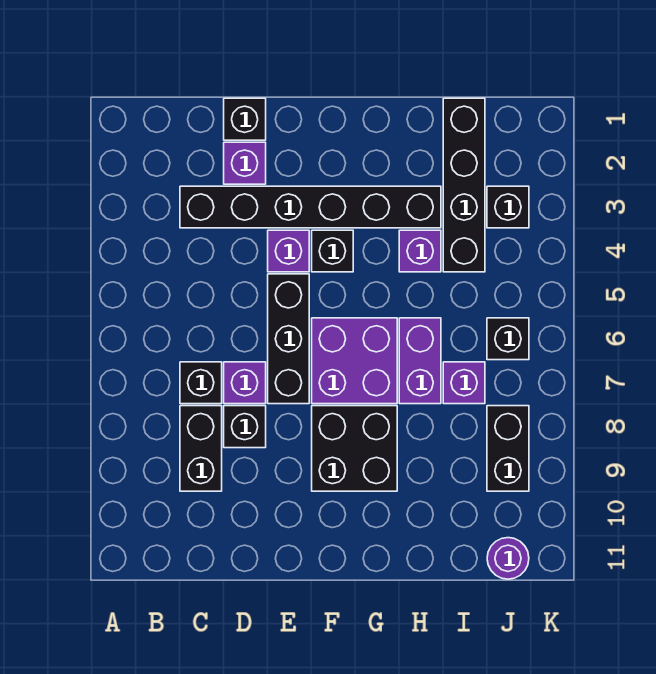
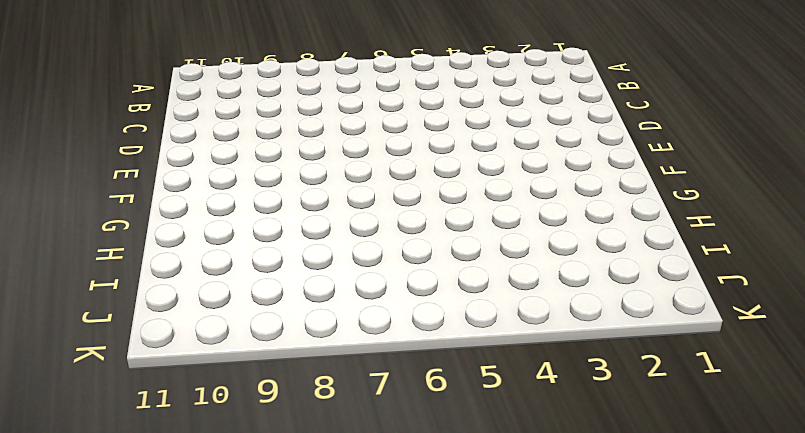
none -> black 1x6 brick [180,186,441,228]
none -> black 1x1 brick [180,362,222,404]
none -> black 1x2 brick [180,406,222,491]

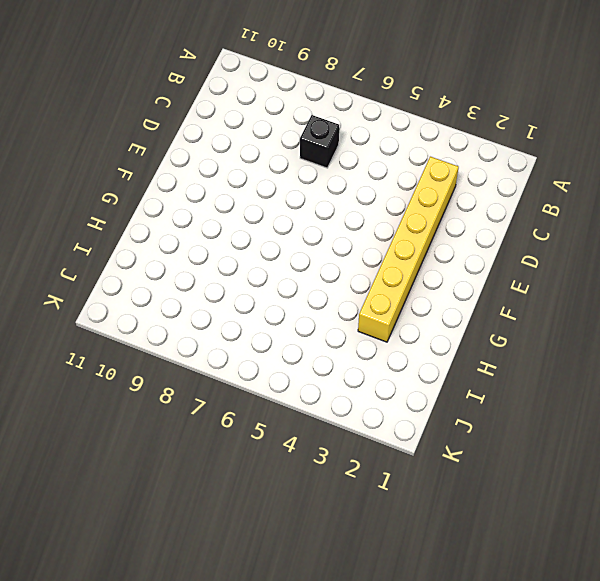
yellow 1x6 brick [358,157,459,342] -> black 1x6 brick [180,186,441,228]
none -> black 1x2 brick [180,406,222,491]
none -> black 1x1 brick [224,98,266,140]
none -> purple 1x1 brick [224,142,266,184]

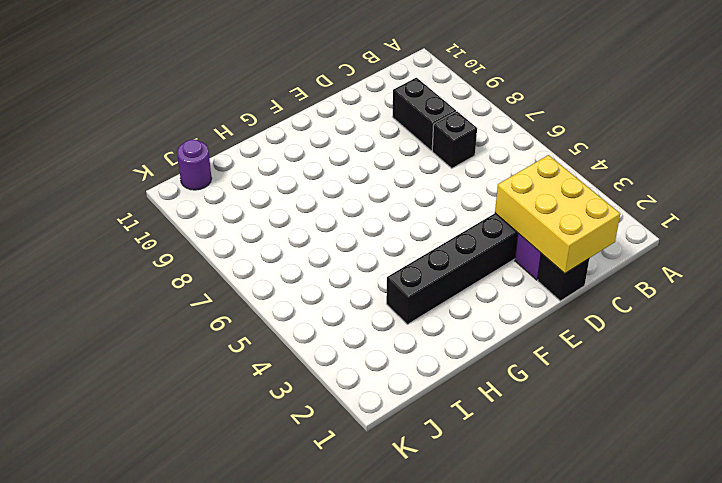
yellow 2x3 brick [495,155,620,274] -> none
none -> purple 1x1 brick [224,362,266,404]
none -> black 1x1 brick [224,406,266,448]
none -> purple 1x1 brick [268,230,309,272]

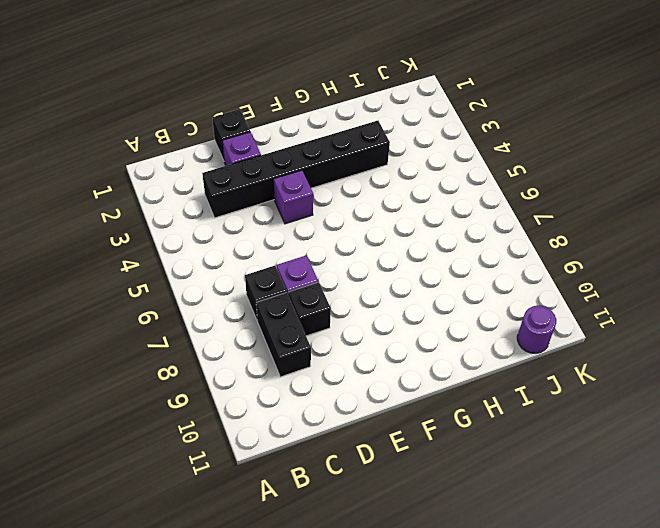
none -> black 1x3 brick [268,274,309,404]
none -> black 1x1 brick [312,230,353,272]
none -> purple 2x2 brick [312,318,397,404]

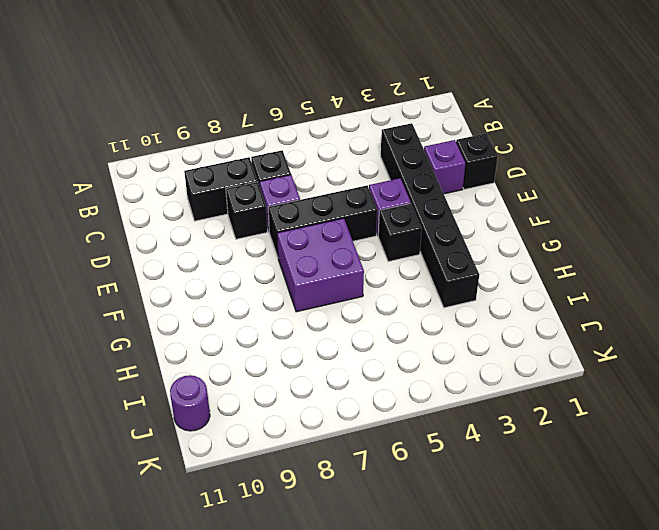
none -> black 2x2 brick [312,406,397,491]
none -> purple 1x1 brick [399,230,441,272]
none -> purple 1x2 brick [399,318,441,404]

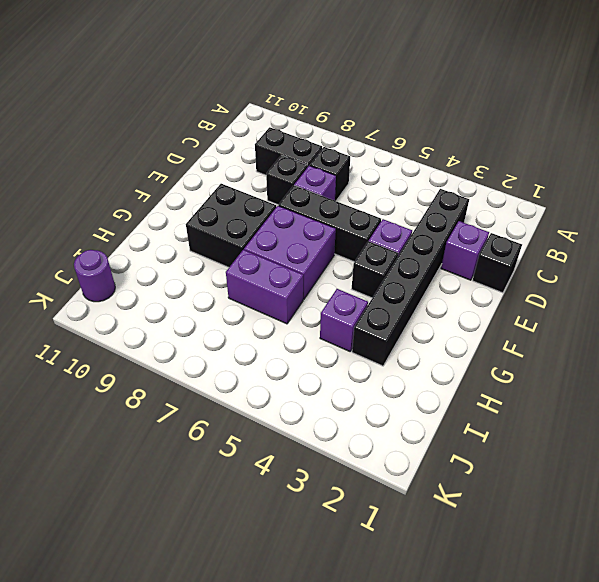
none -> black 1x4 brick [443,98,485,272]
none -> purple 1x1 brick [443,362,485,404]
none -> black 1x1 brick [487,186,529,228]

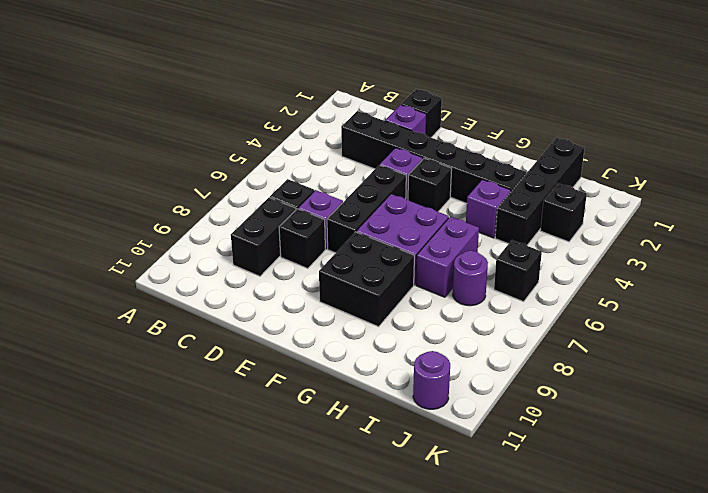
purple 1x1 round brick [453,251,488,306] -> purple 1x1 brick [443,362,485,404]
none -> black 1x2 brick [487,406,529,491]

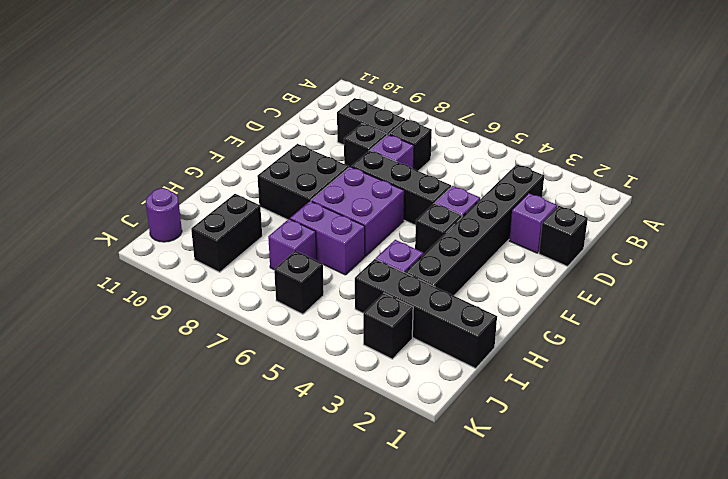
black 1x2 brick [191,194,262,272] -> black 1x2 brick turned to [487,406,529,491]

